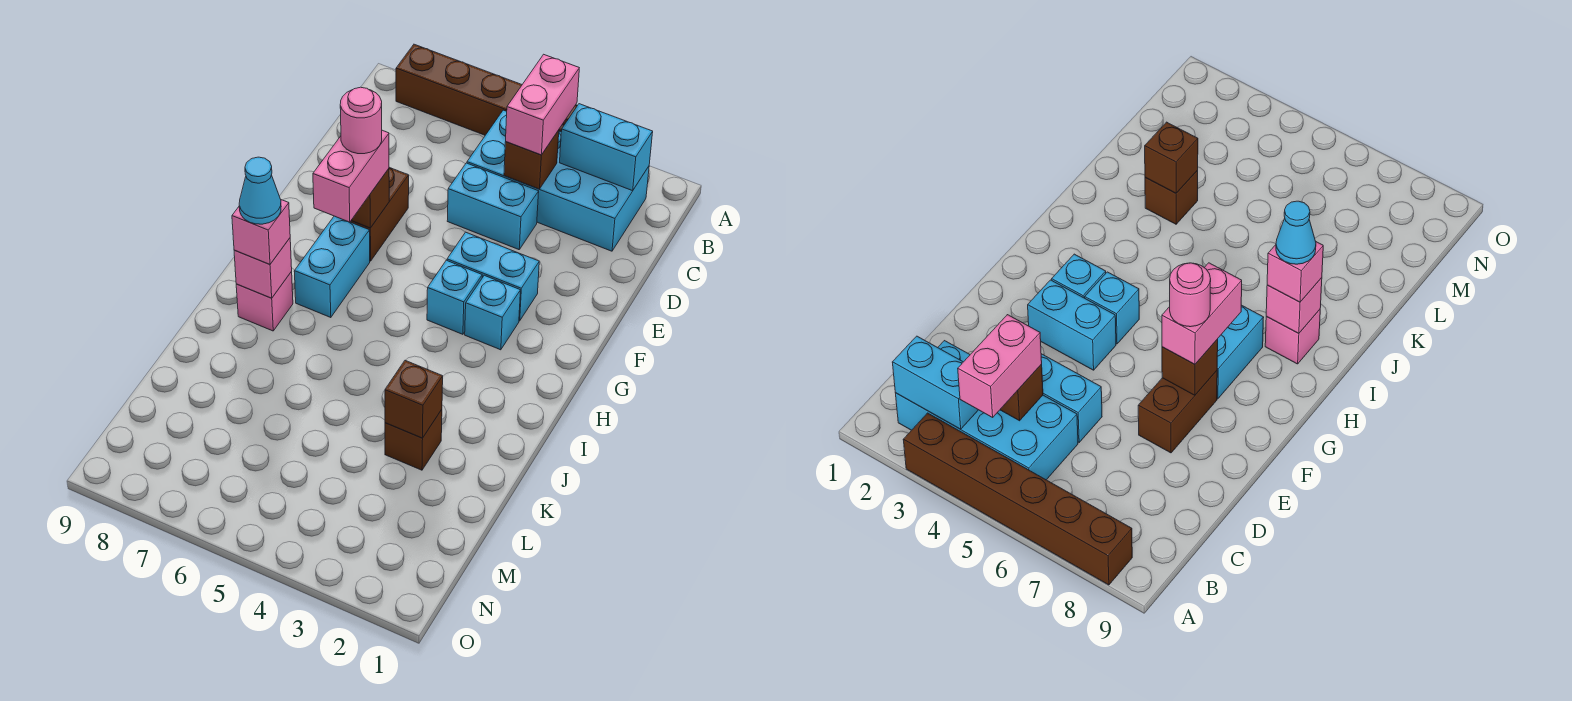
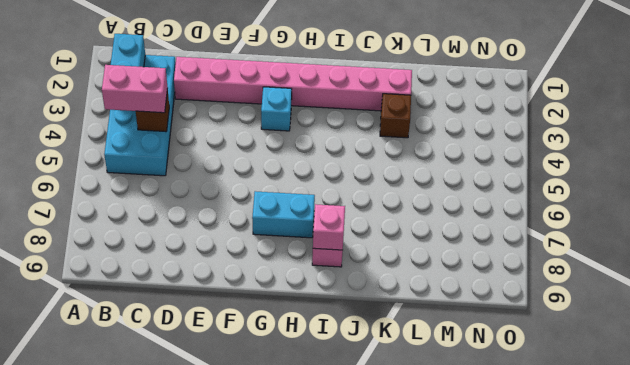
pink 1x8 brick [174,57,412,111] -> none
none -> brown 1x6 brick [396,44,577,135]
none -> cyan 1x2 brick [447,163,539,250]
none -> brown 1x2 brick [350,167,409,261]

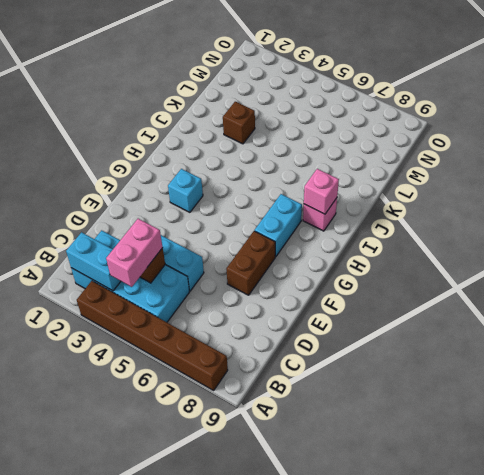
none -> cyan 1x2 brick [447,232,539,321]
none -> cyan 1x1 brick [427,260,482,334]
none -> brown 1x1 brick [351,169,389,228]

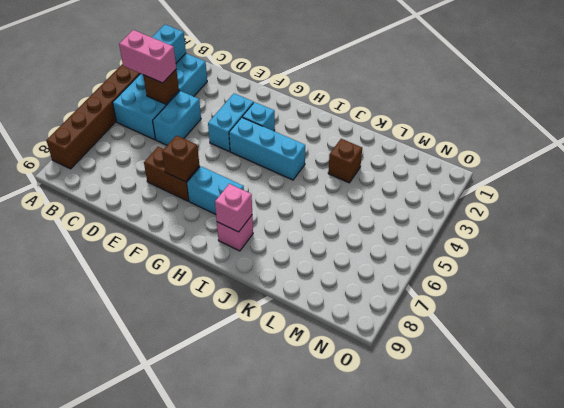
cyan 1x3 brick [229,118,305,180] -> cyan 1x1 brick [427,260,482,334]
none -> brown 1x1 brick [385,361,443,438]
none -> pink 1x2 brick [313,130,389,222]
none -> pink 1x1 brick [232,200,290,264]

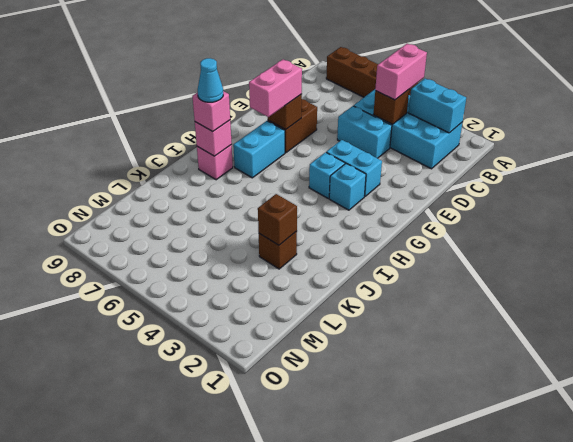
none -> pink 1x1 round brick [340,87,382,154]

